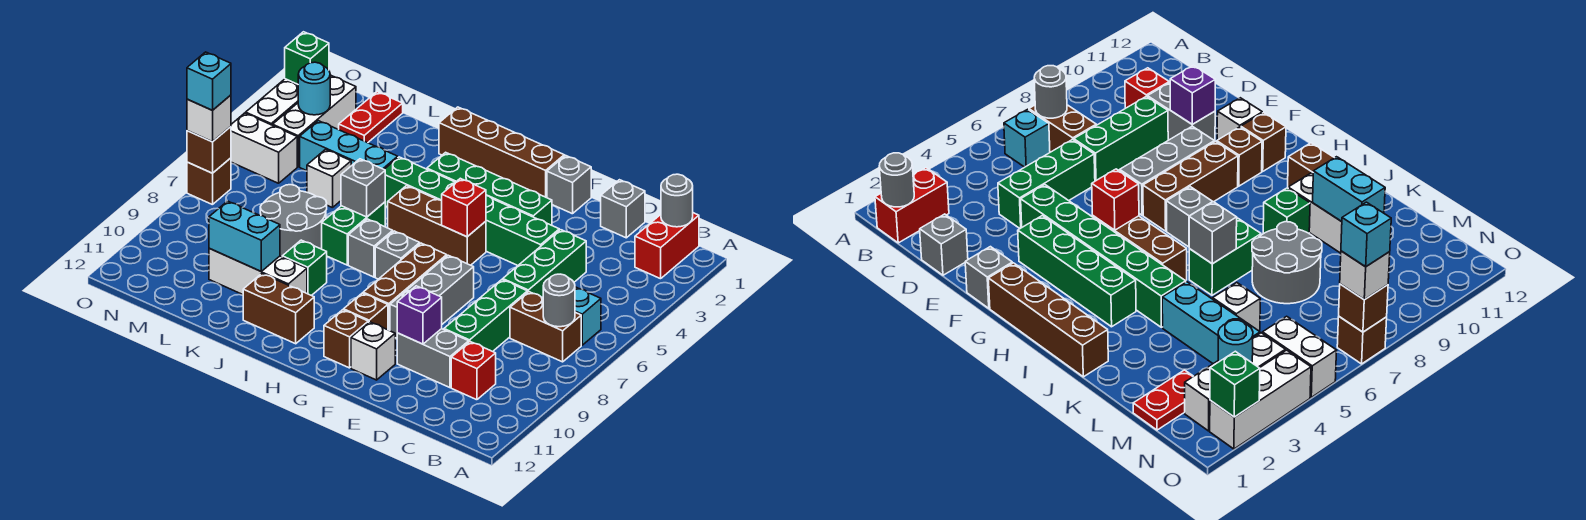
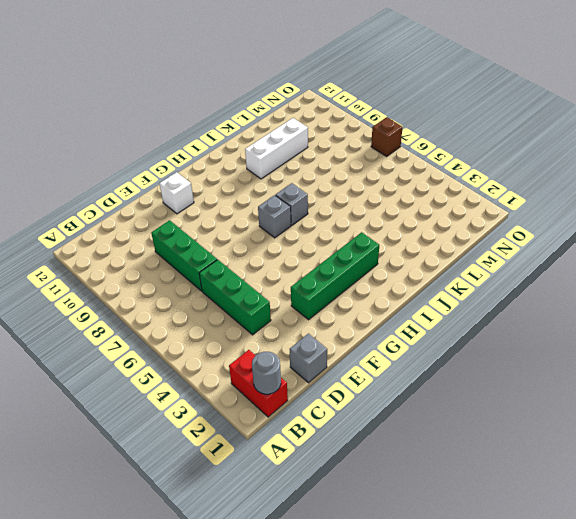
none -> cyan 1x1 brick [575,287,601,345]
none -> brown 1x2 brick [510,292,581,362]
none -> red 1x1 brick [451,342,496,400]
none -> grey 1x2 brick [397,329,469,388]

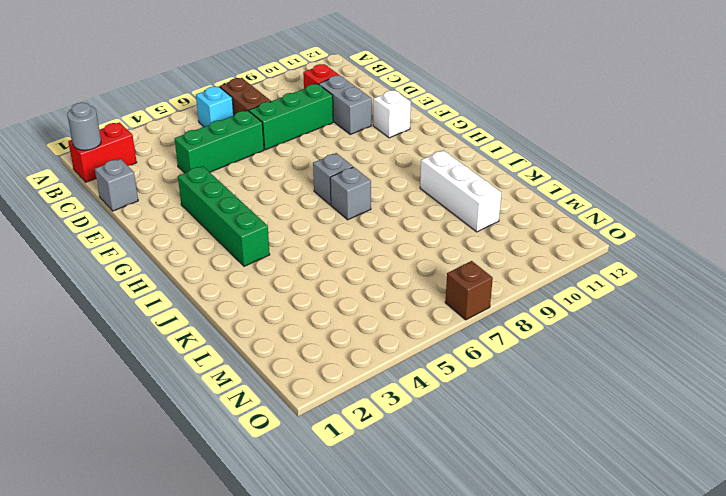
none -> green 1x6 brick [384,157,559,265]
none -> grey 1x1 brick [547,155,591,214]
none -> grey 1x3 brick [390,255,474,338]
none -> brown 1x4 brick [439,107,564,198]

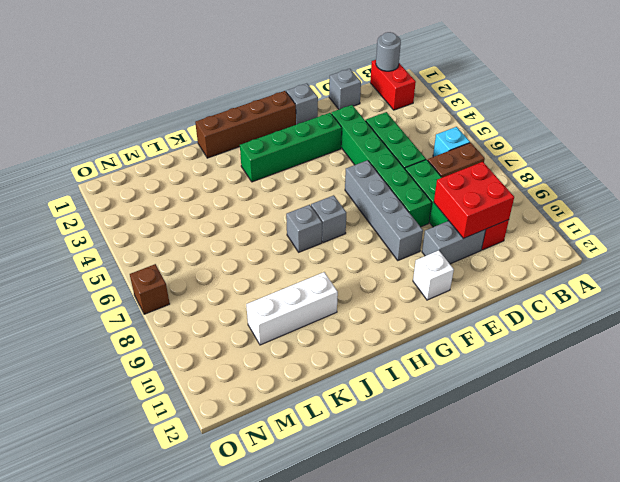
red 2x2 brick [434,162,514,239] -> none
green 1x6 brick [331,105,432,227] -> green 1x6 brick turned to [384,157,559,265]
grey 1x4 brick [345,160,423,260] -> grey 1x3 brick [390,255,474,338]
none -> brown 1x3 brick [388,186,486,265]
none -> brown 1x3 brick [363,243,447,331]
none -> brown 1x1 brick [344,293,388,330]
none -> brown 1x1 brick [324,310,368,368]

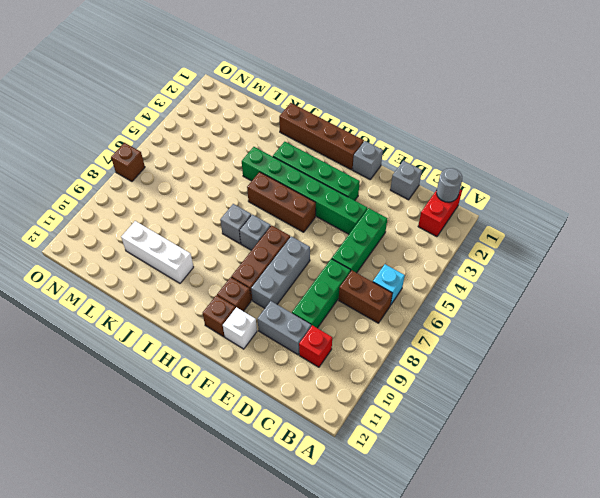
none -> brown 1x2 brick [243,274,314,344]
none -> green 1x2 brick [322,202,385,265]
none -> green 1x1 brick [282,240,327,296]
none -> cyan 1x3 brick [300,121,398,171]

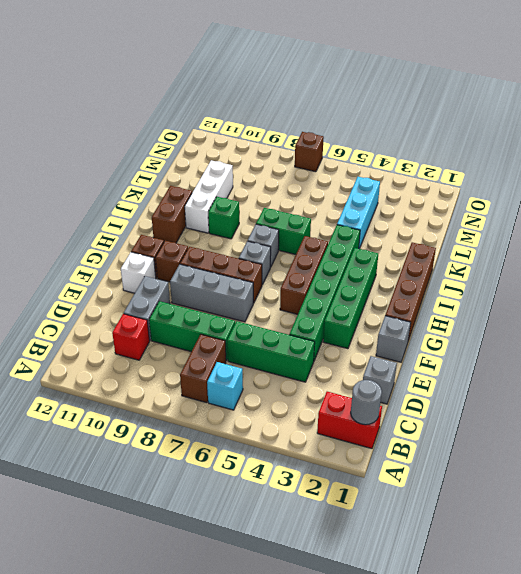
none -> grey 2x2 round brick [260,185,327,257]
none -> white 1x1 brick [307,149,351,208]
none -> red 1x2 plate [339,92,403,143]
none -> white 1x3 brick [273,75,356,167]

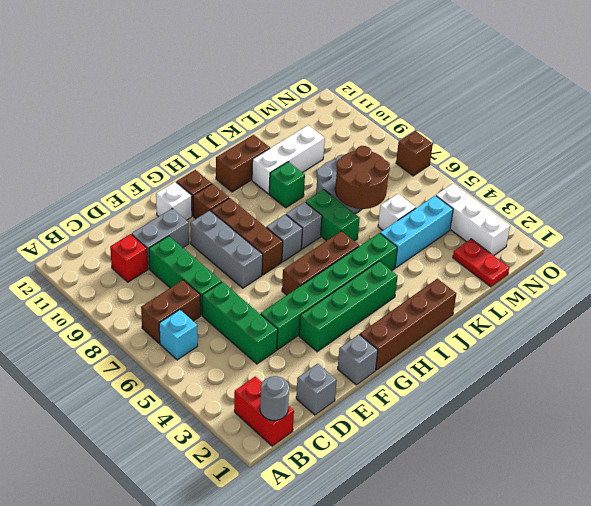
brown 2x2 round brick [335,146,390,209] -> none
none -> white 1x2 brick [231,113,297,183]
none -> white 1x3 brick [246,79,298,125]
none -> grey 1x1 round brick [543,274,575,327]
none -> purple 1x1 brick [397,286,442,344]

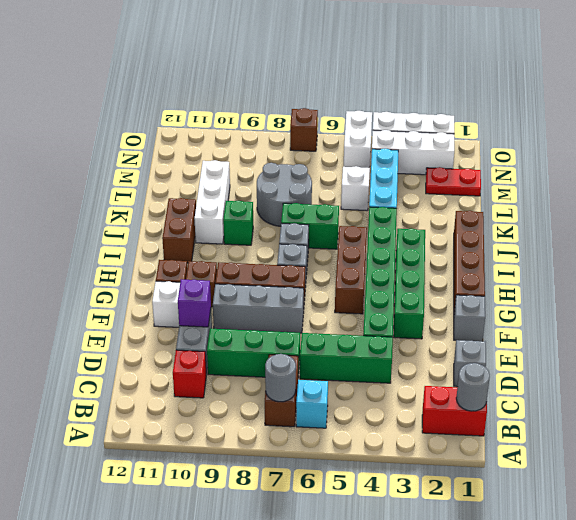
none -> red 1x1 brick [442,178,486,237]
none -> grey 1x1 brick [341,159,385,217]
none -> cyan 1x2 brick [209,201,280,271]
none -> cyan 1x1 round brick [298,62,330,115]

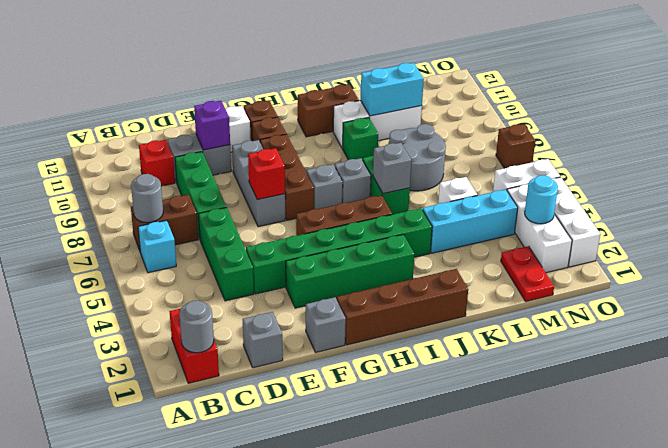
red 1x1 brick [248,148,285,200] -> red 1x1 brick moved to [442,178,486,237]
none -> green 1x1 brick [285,32,329,84]
none -> brown 1x1 brick [187,127,231,173]
none -> white 1x1 brick [187,95,231,142]
none -> cyan 1x1 brick [187,52,231,110]

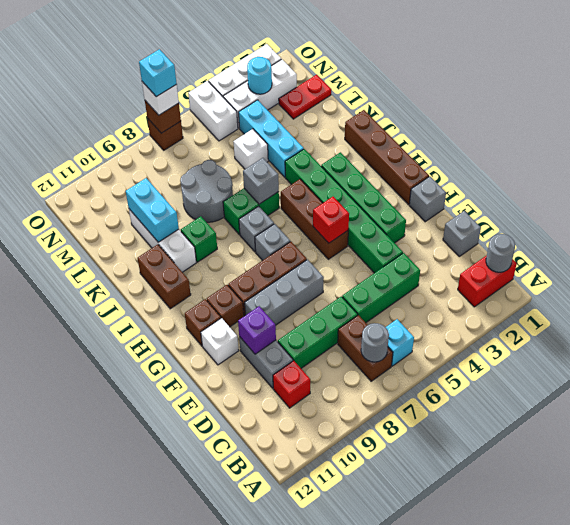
none -> green 1x1 brick [285,32,329,84]

